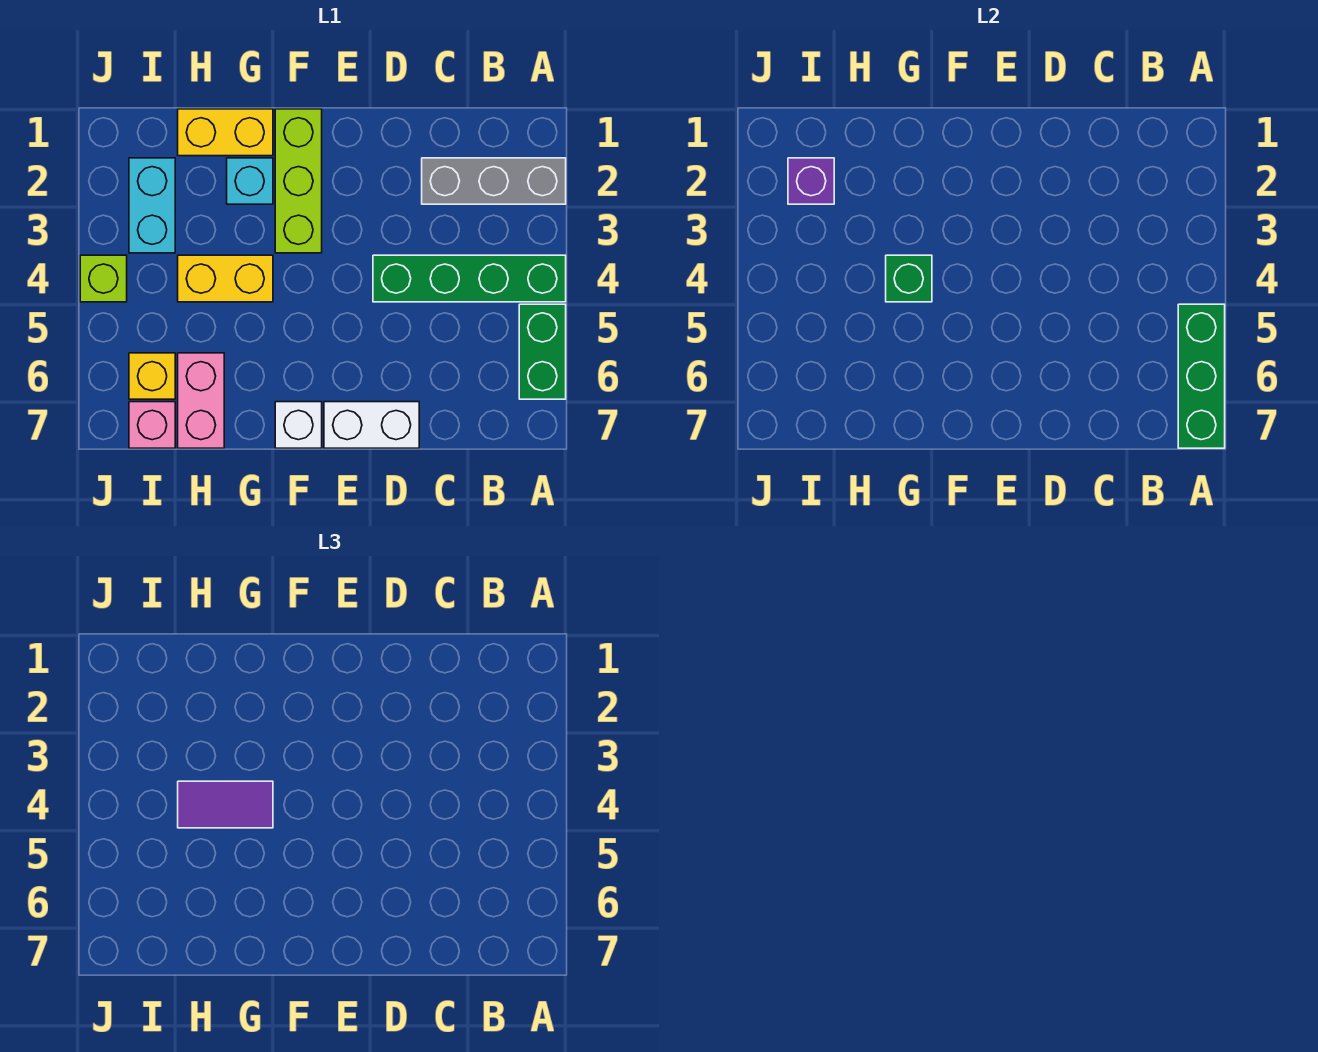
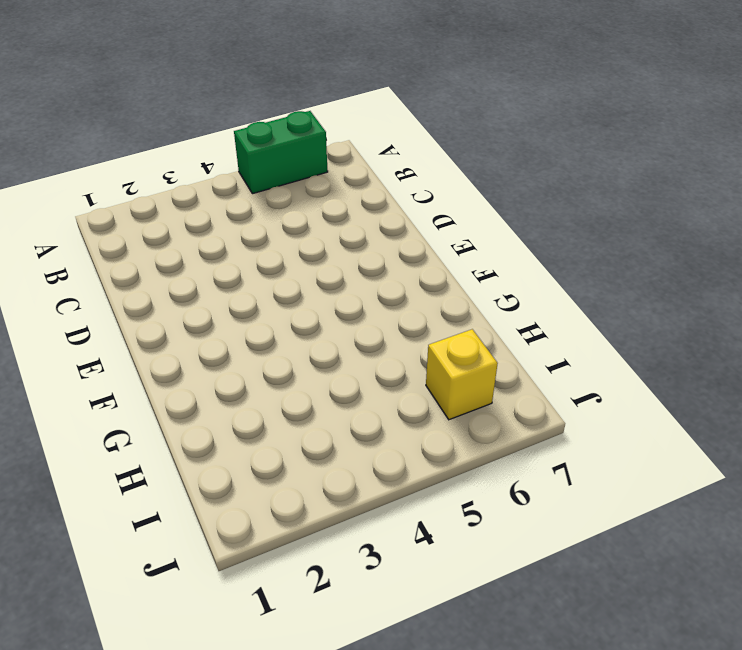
none -> grey 1x3 brick [422,158,566,204]
none -> green 1x4 brick [373,255,566,302]
none -> white 1x2 brick [324,402,419,448]

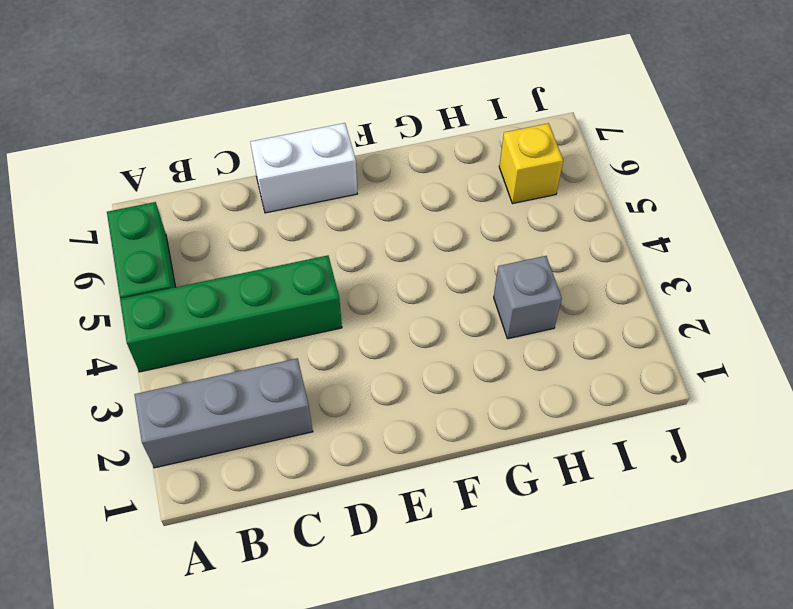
grey 1x1 brick [494,256,562,339] -> none
none -> lime 1x3 brick [275,109,322,253]
none -> white 1x1 brick [275,402,322,448]
none -> yellow 1x2 brick [178,109,273,156]

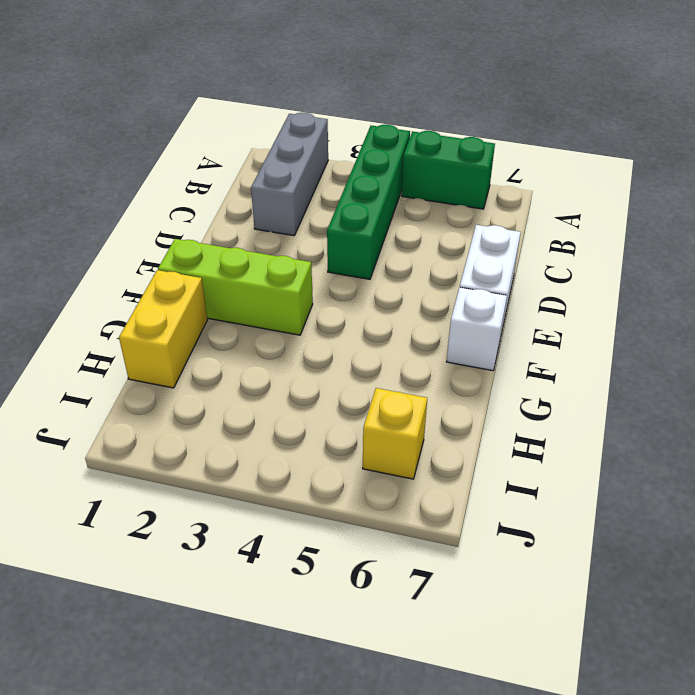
none -> cyan 1x1 brick [227,158,273,204]
none -> yellow 1x2 brick [178,255,273,302]
none -> pink 1x2 brick [178,353,224,448]

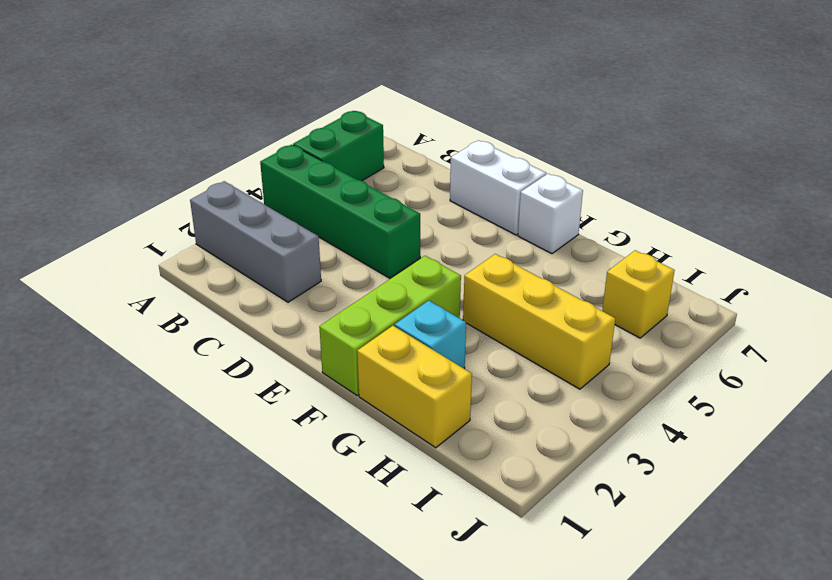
yellow 1x3 brick [463,254,615,389] -> yellow 1x2 brick [178,255,273,302]
none -> pink 1x2 brick [178,353,224,448]
none -> cyan 1x2 brick [129,158,175,253]
none -> pink 1x1 brick [129,402,175,448]

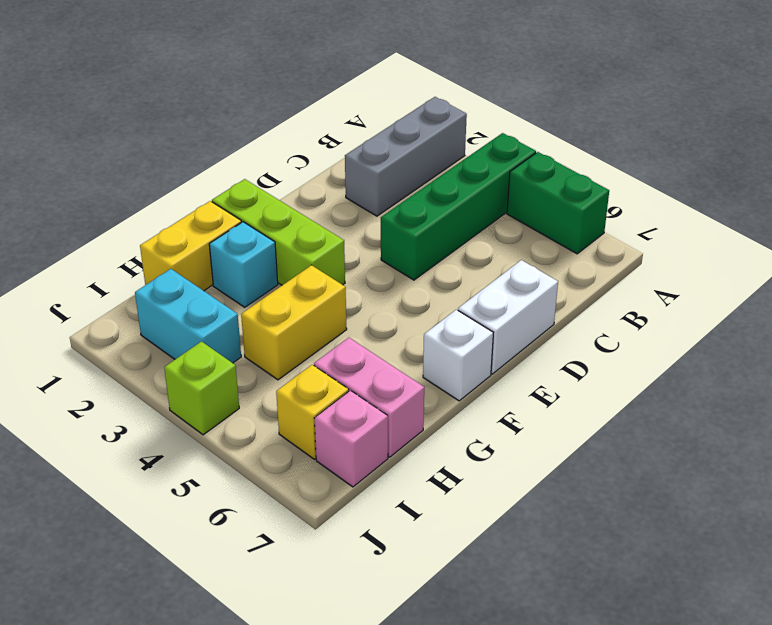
none -> green 1x3 brick [1178,304,1225,448]
none -> green 1x1 brick [886,255,932,302]
none -> purple 1x1 brick [788,158,834,204]

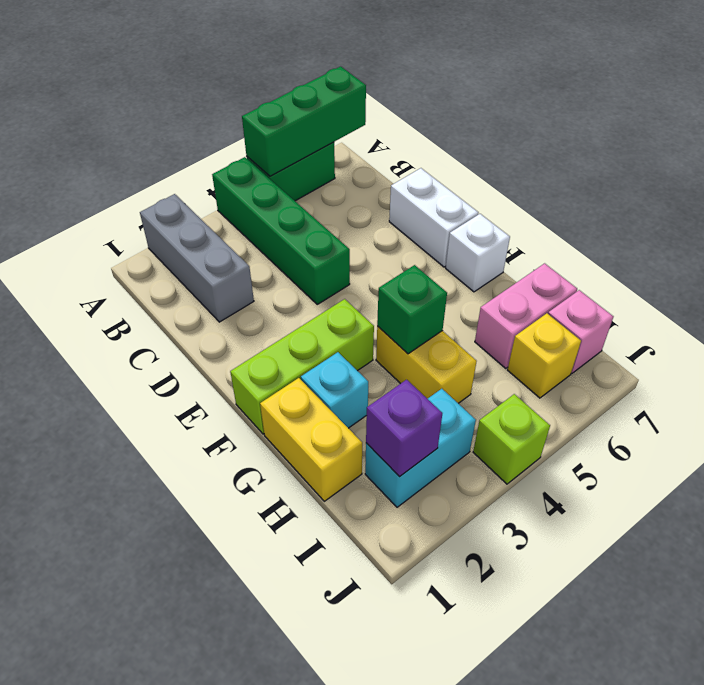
none -> purple 1x2 tile [178,781,273,828]

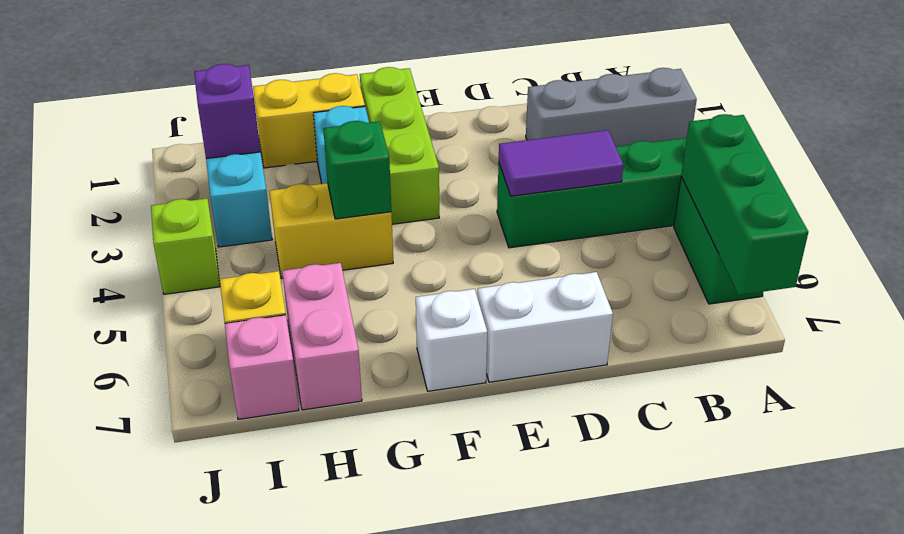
purple 1x2 tile [499,130,623,196] -> purple 1x2 tile moved to [178,781,273,828]

